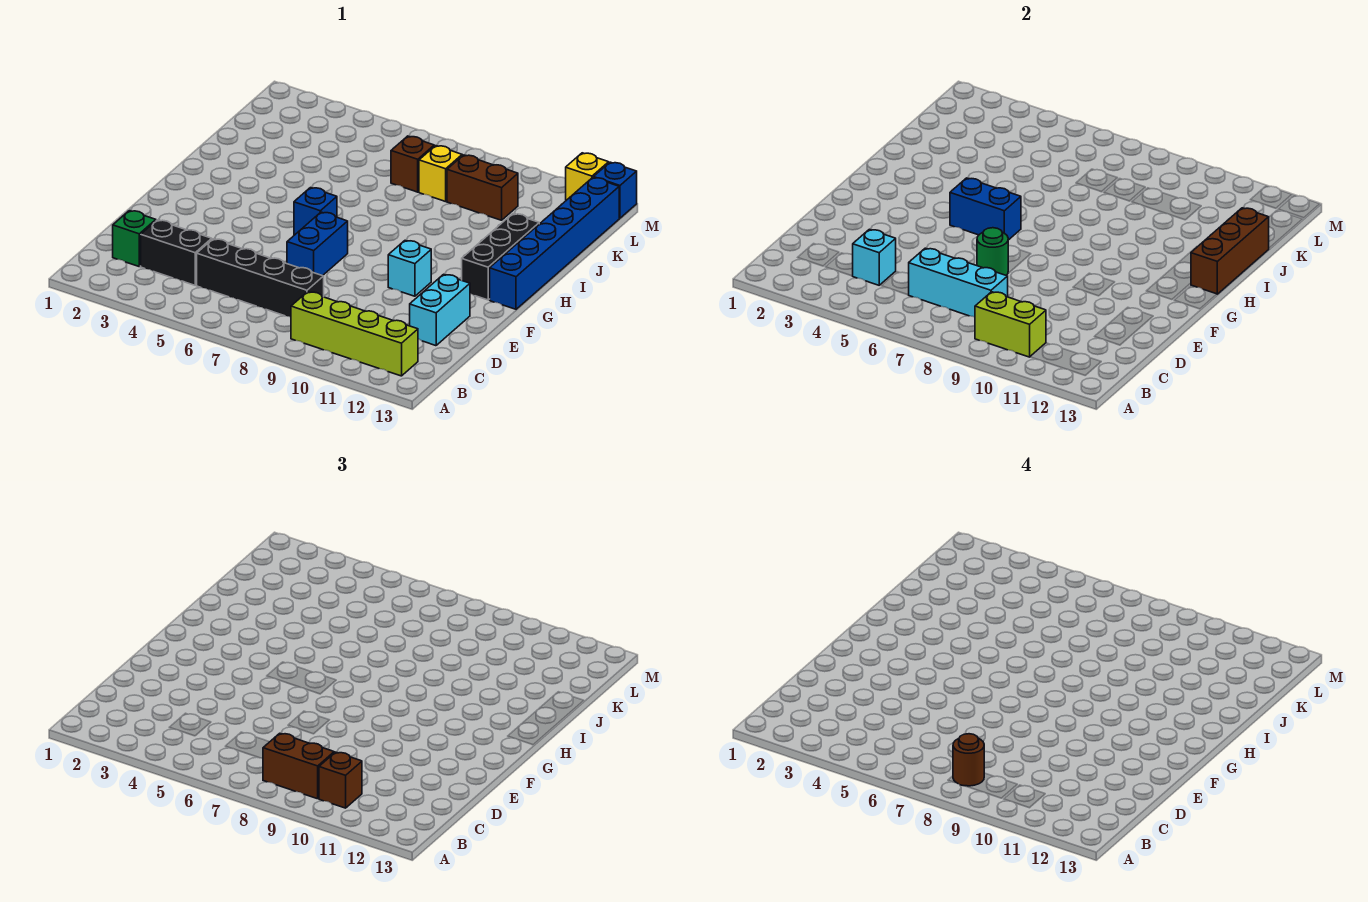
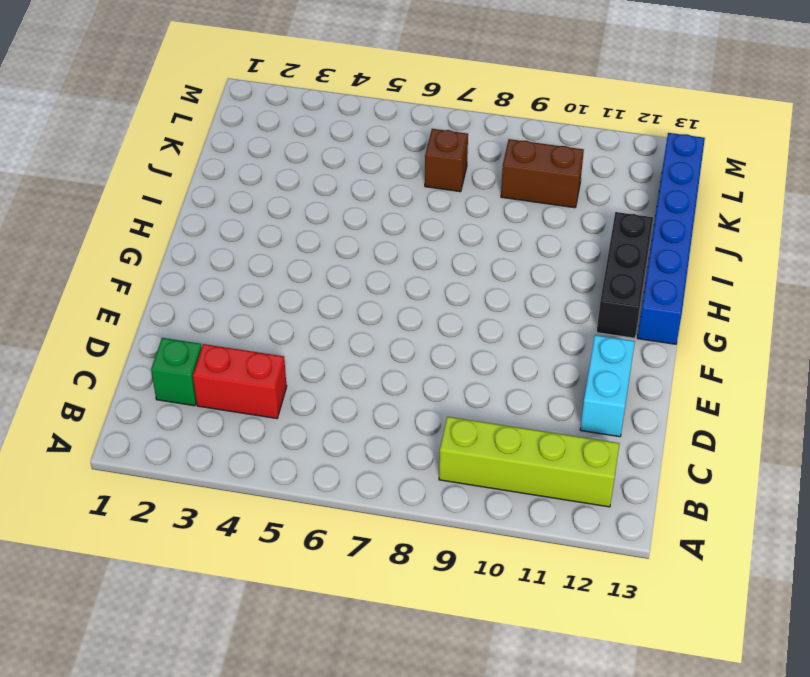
red 1x2 brick [193,344,287,419] -> black 1x2 brick [141,220,212,285]
none -> black 1x4 brick [197,239,324,317]
none -> blue 1x2 brick [287,212,348,276]
none -> cyan 1x1 brick [388,241,431,296]

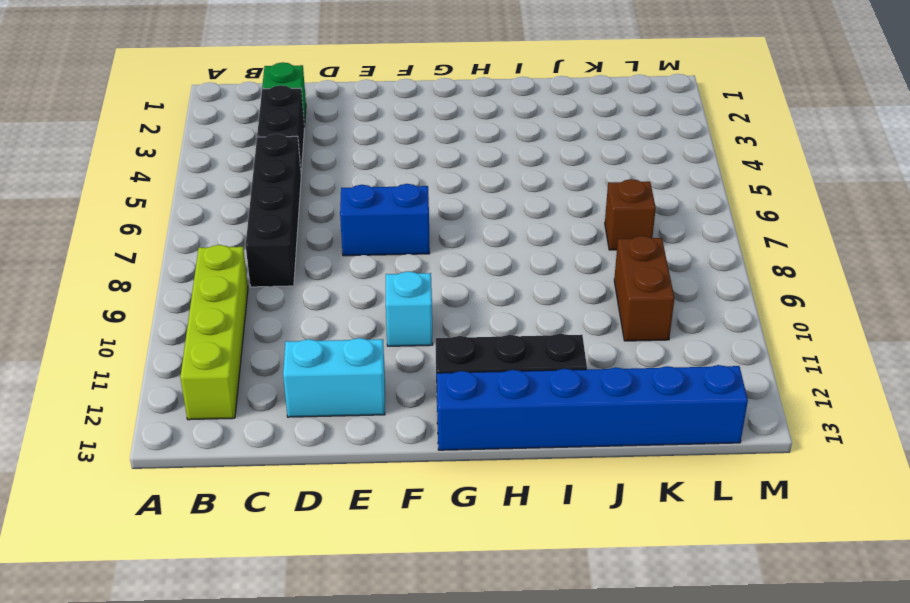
none -> blue 1x1 brick [294,188,337,235]
none -> yellow 1x1 brick [419,146,462,202]
none -> yellow 1x1 brick [566,153,609,200]

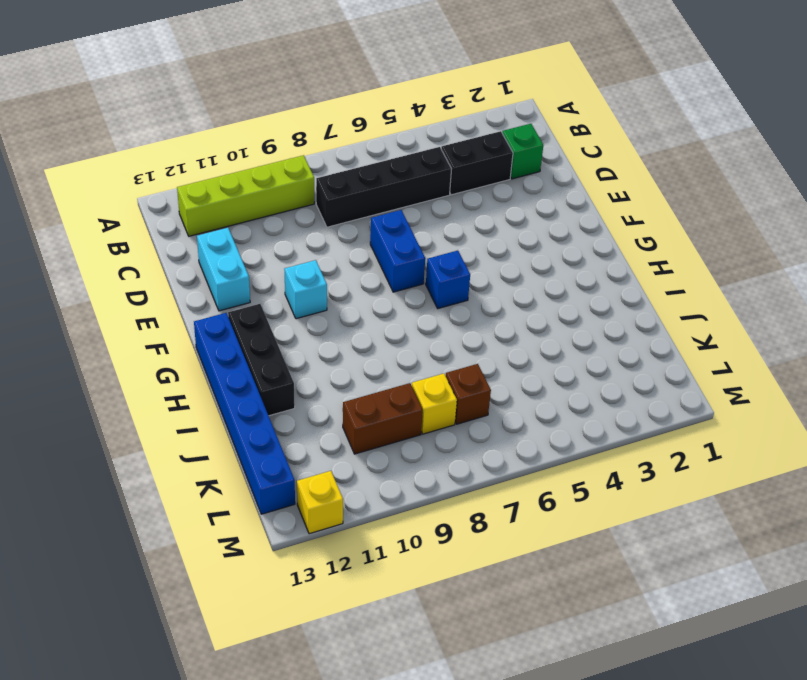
none -> blue 1x1 brick [593,162,637,218]
none -> lime 1x2 brick [975,292,1046,357]
none -> cyan 1x1 brick [853,229,896,285]

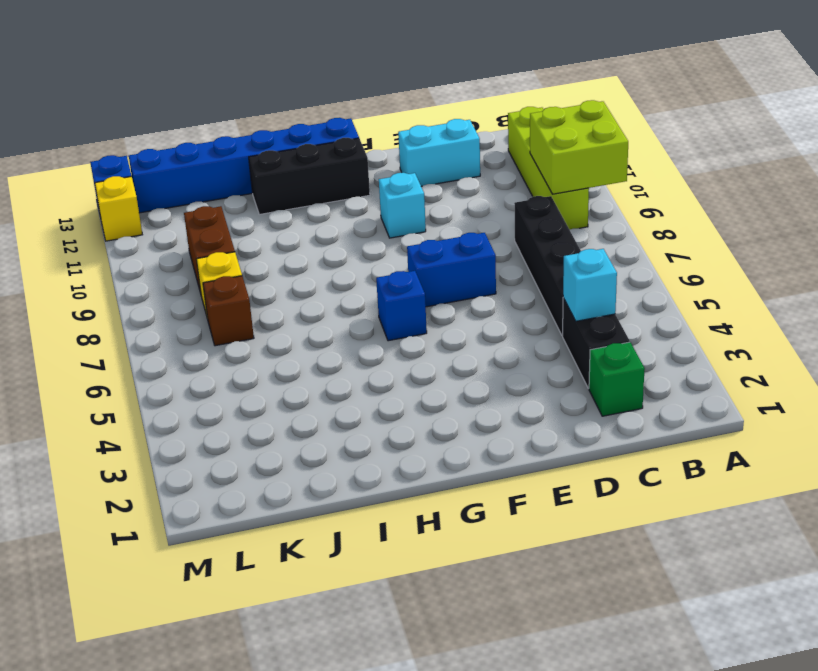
lime 2x2 brick [530,100,628,194] -> lime 1x2 brick [975,292,1046,357]
none -> cyan 1x3 brick [909,248,1008,317]
none -> green 1x1 round brick [977,228,1008,276]
none -> blue 1x2 brick [950,178,1021,240]

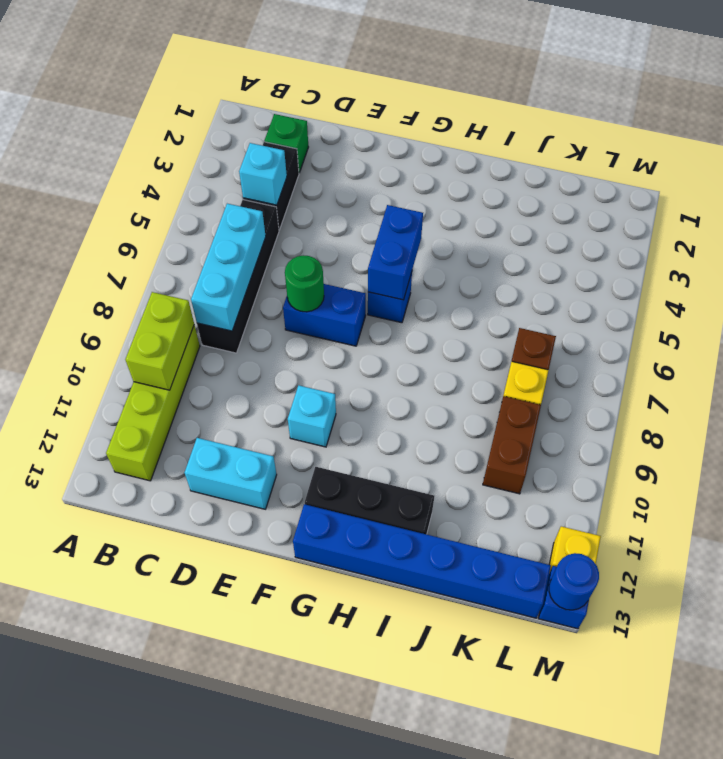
blue 1x1 round brick [549,553,599,610] -> none
none -> brown 1x3 brick [1191,208,1269,294]
none -> brown 1x2 brick [263,733,334,799]
none -> brown 1x1 brick [319,752,362,808]

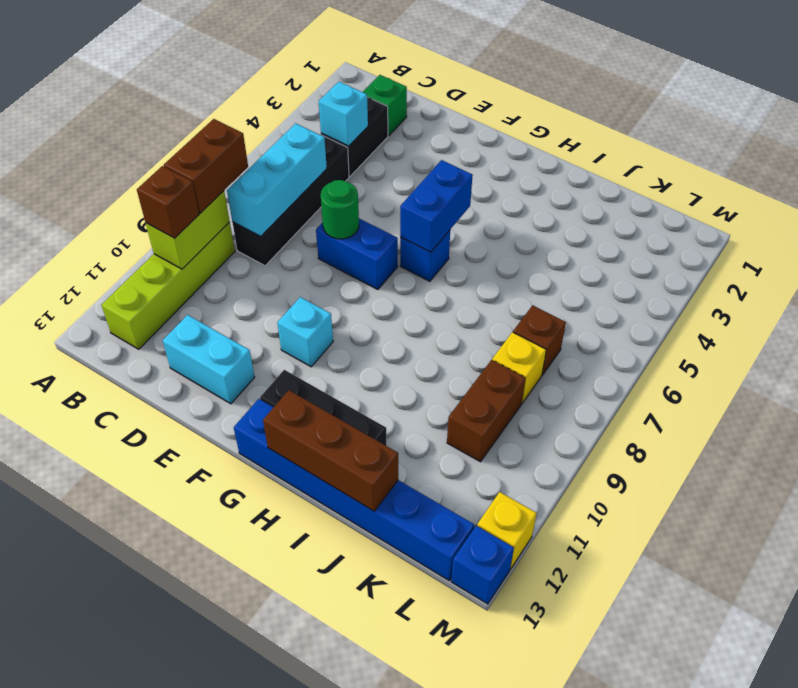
none -> brown 1x1 round brick [953,734,984,786]

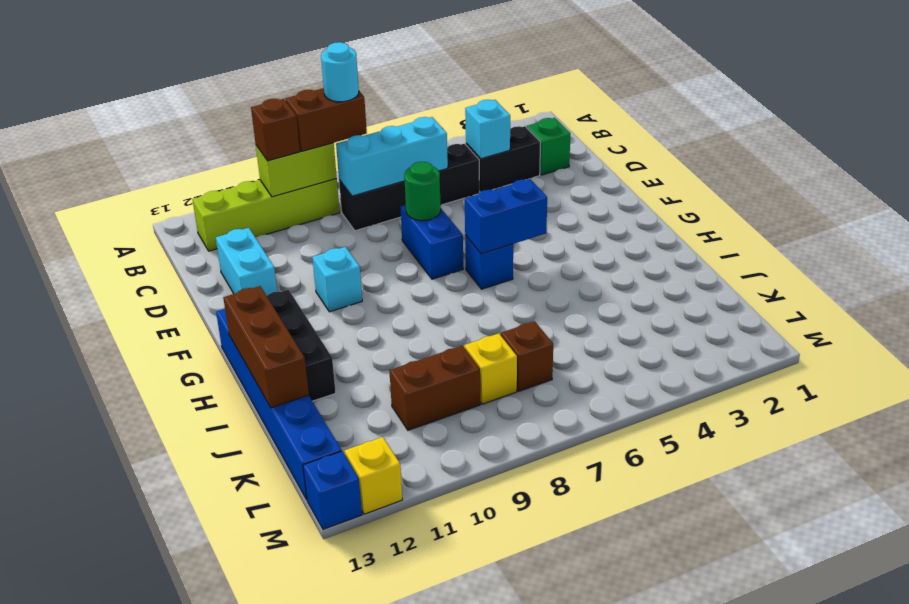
cyan 1x1 round brick [321,42,359,102] -> brown 1x1 round brick [953,734,984,786]

